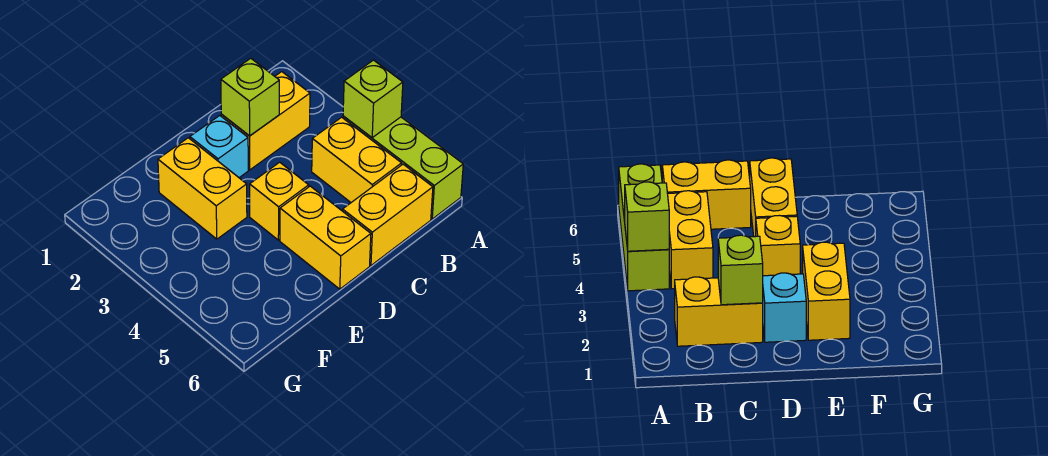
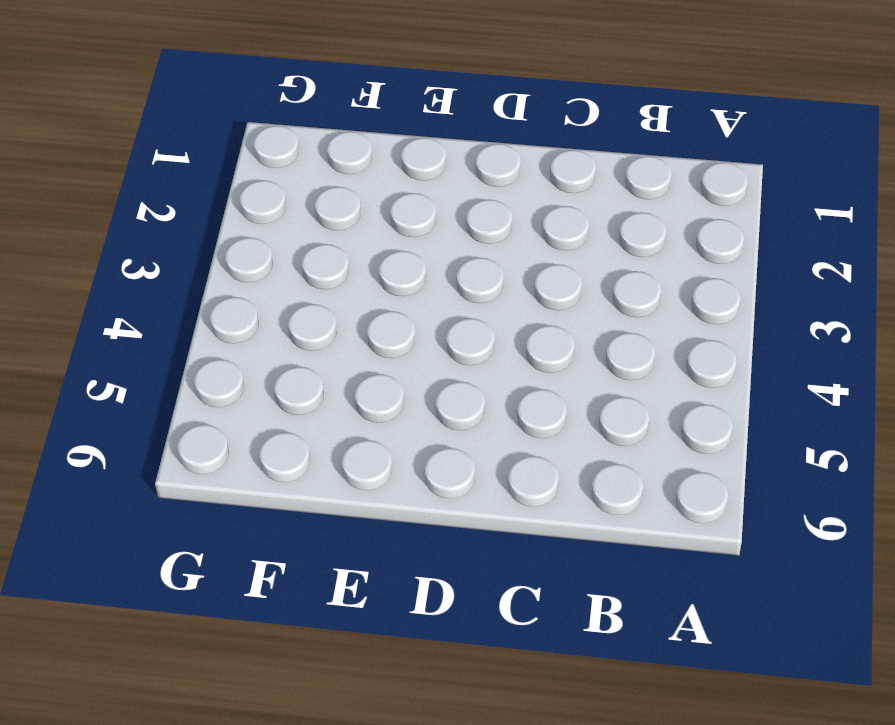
none -> lime 1x3 brick [343,116,463,219]
none -> yellow 1x2 brick [221,72,310,170]

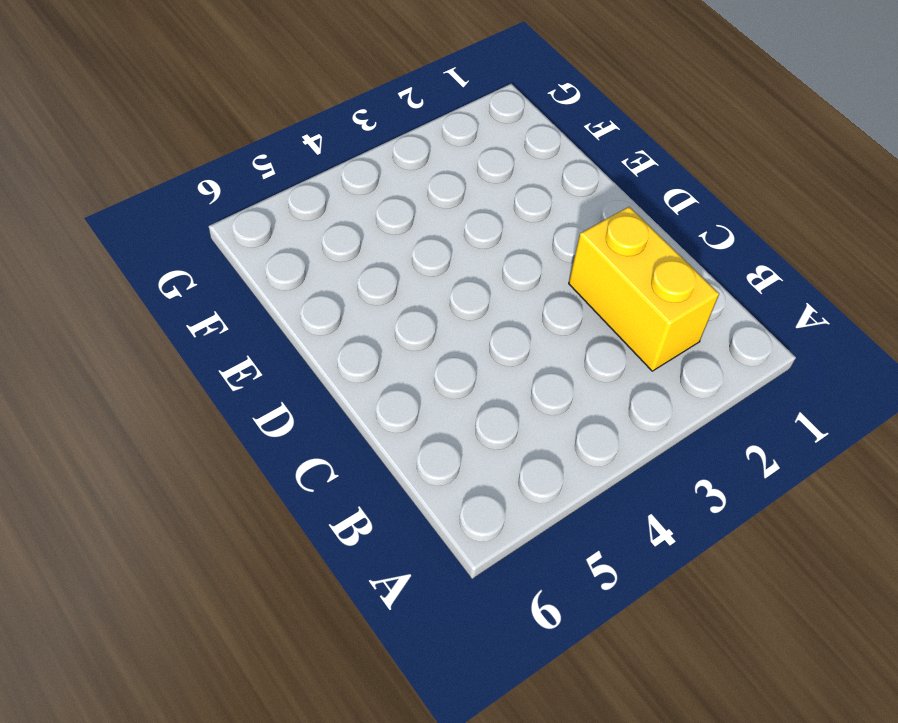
none -> lime 1x3 brick [343,116,463,219]
none -> yellow 1x2 brick [312,117,402,202]

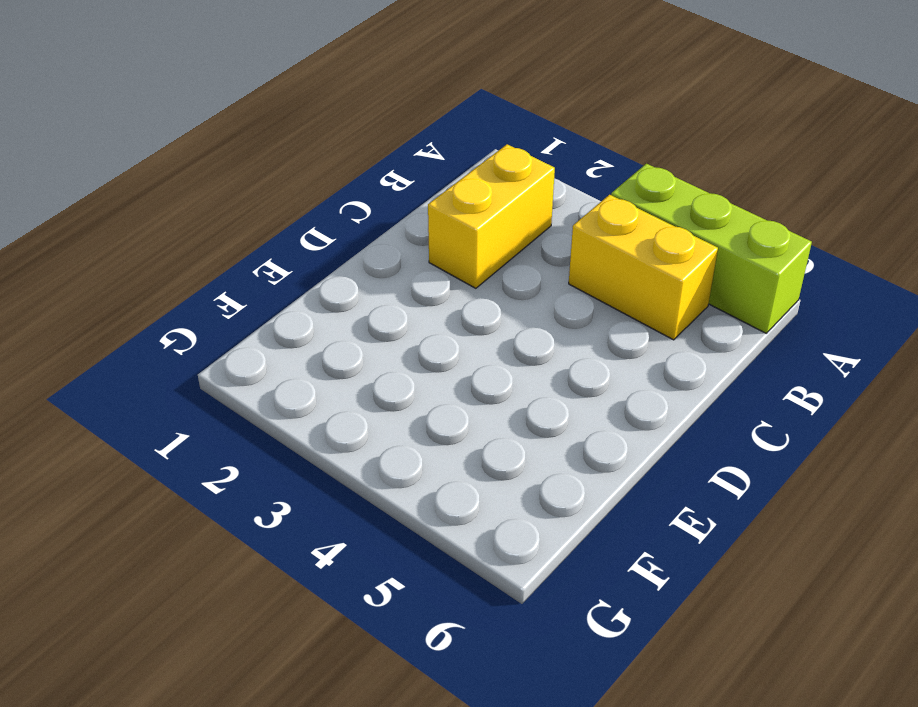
none -> yellow 1x2 brick [343,164,433,265]
none -> cyan 1x1 brick [190,116,248,178]

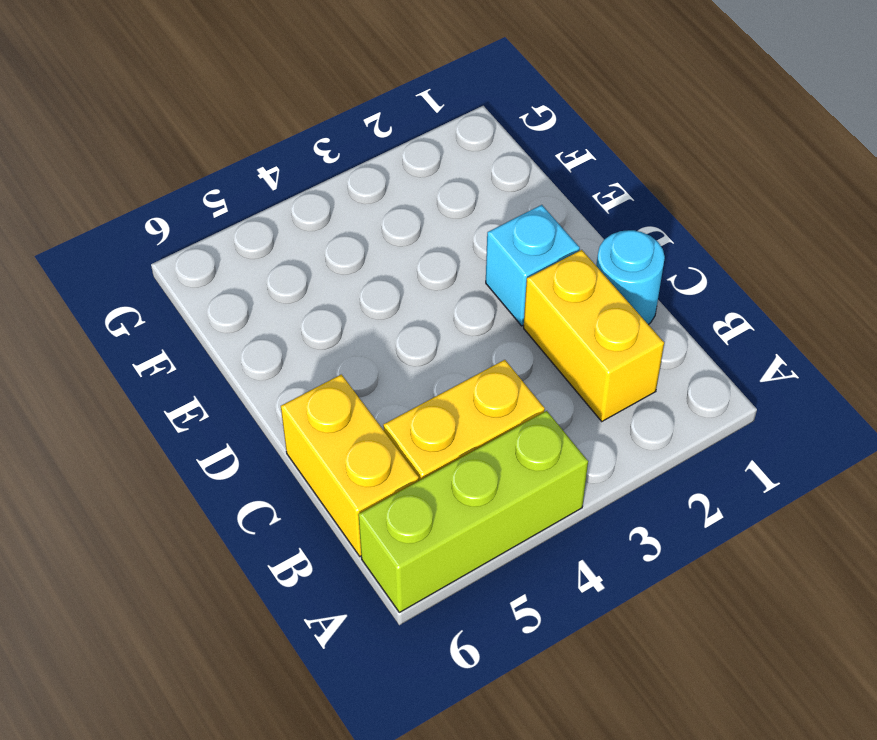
cyan 1x1 round brick [596,230,665,325] -> none
none -> yellow 1x1 brick [250,162,309,240]
none -> yellow 1x2 brick [280,186,371,289]

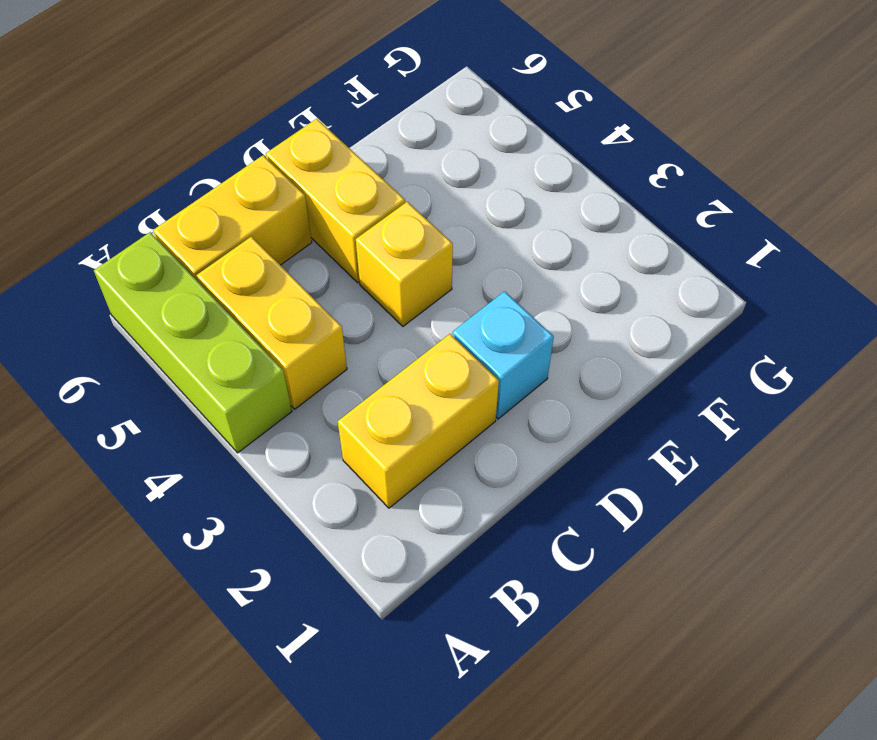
none -> yellow 1x2 brick [158,138,247,239]
none -> lime 1x1 brick [343,60,403,138]

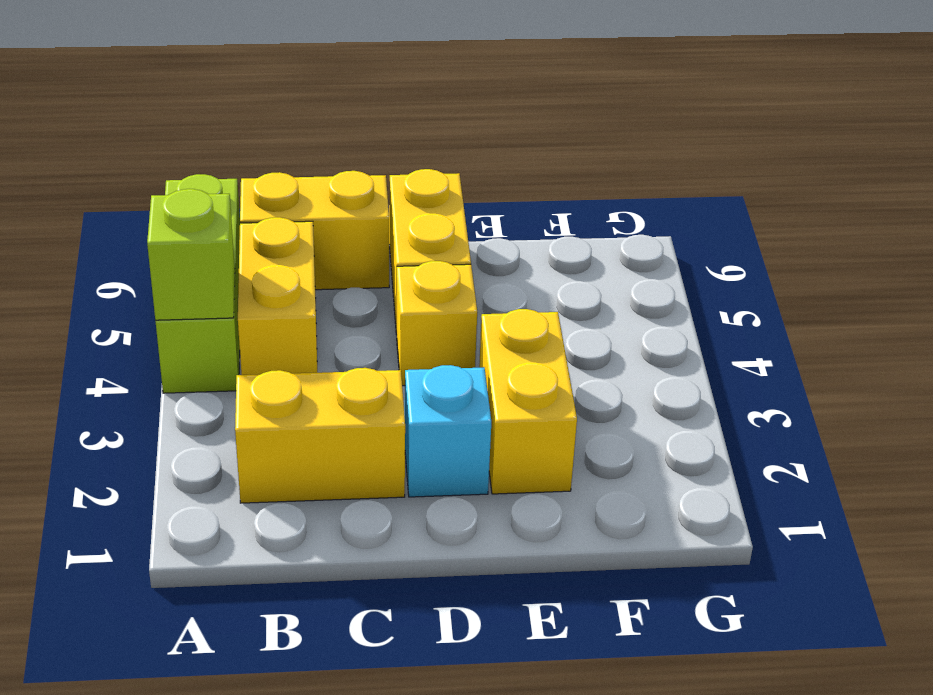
none -> lime 1x1 brick [221,58,279,136]

